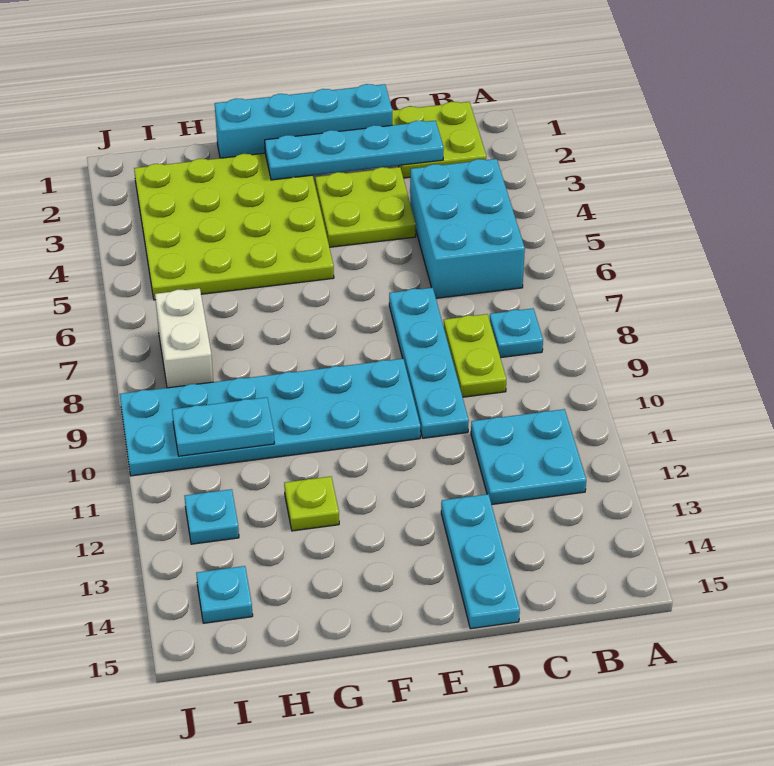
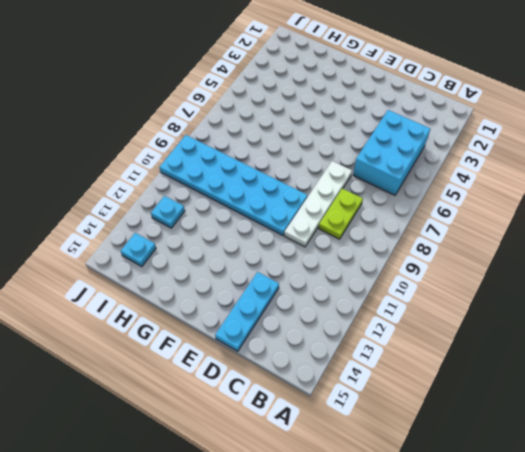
white 1x4 plate [284,161,352,247] -> cyan 1x4 plate [389,288,469,438]
none -> lime 2x2 plate [392,102,486,178]
none -> cyan 1x1 plate [490,308,543,358]
none -> cyan 2x2 plate [471,409,586,504]

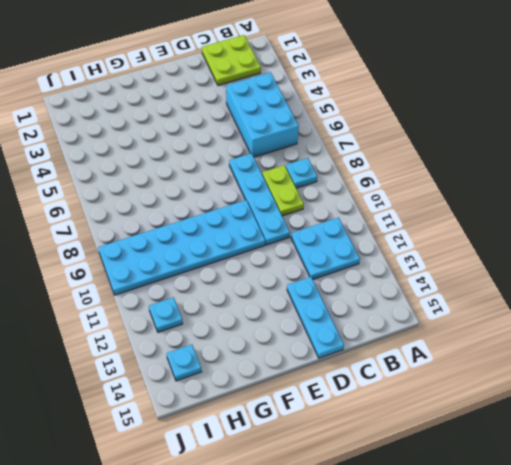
none -> cyan 1x4 brick [215,84,392,158]
none -> lime 2x2 plate [315,167,416,247]
none -> lime 4x4 plate [134,153,334,300]

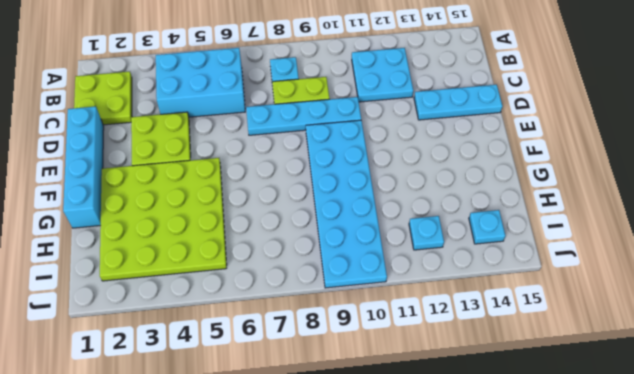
none -> lime 1x1 plate [284,476,339,531]
none -> white 1x2 brick [155,288,213,388]
none -> cyan 1x4 plate [265,121,444,180]

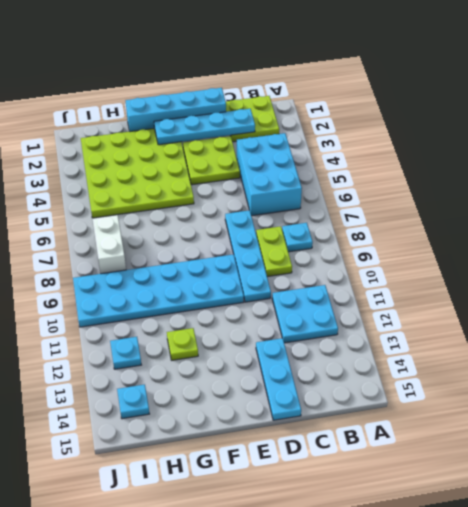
none -> cyan 1x2 plate [172,397,275,456]

